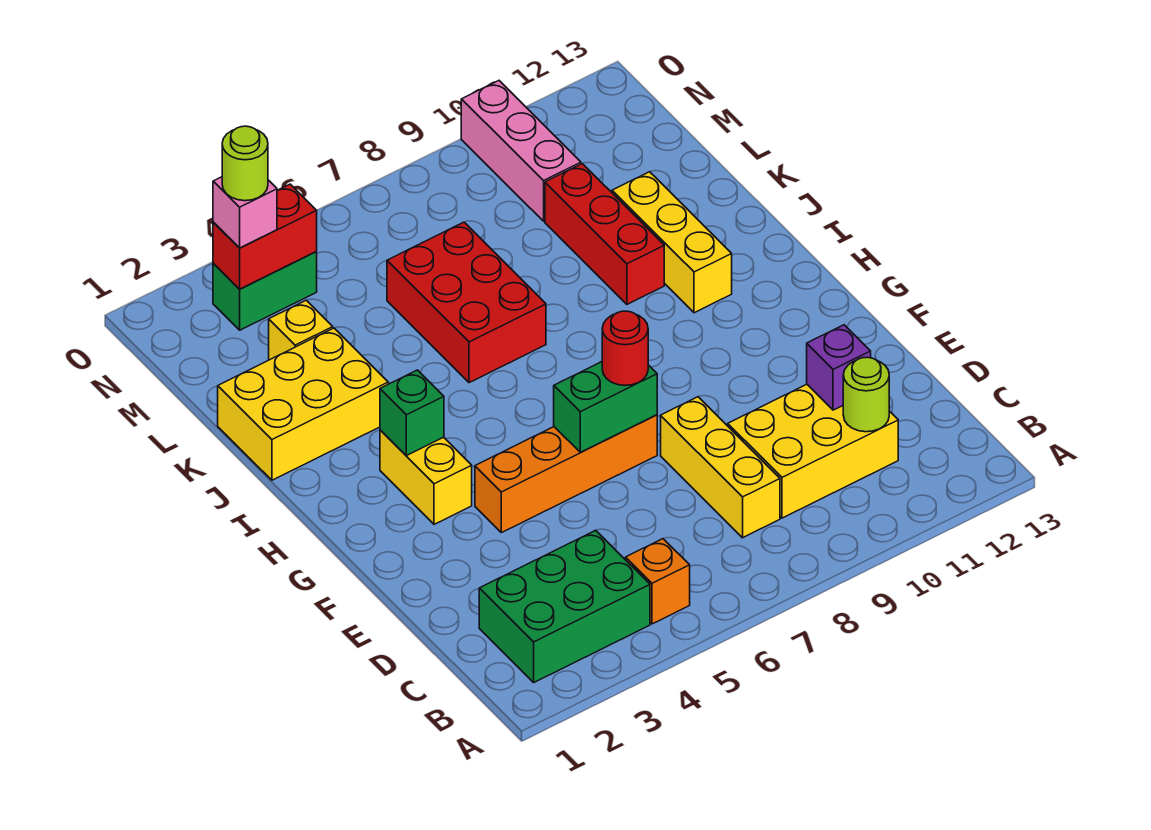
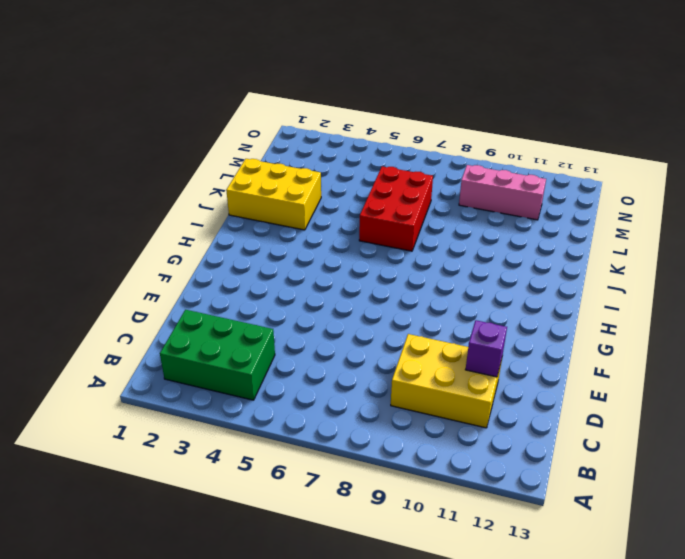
pink 1x3 brick [459,165,546,220] -> pink 1x3 brick turned to [461,81,581,221]
none -> orange 1x1 brick [626,539,690,624]
none -> yellow 1x3 brick [661,397,780,538]
none -> orange 1x4 brick [475,415,657,533]

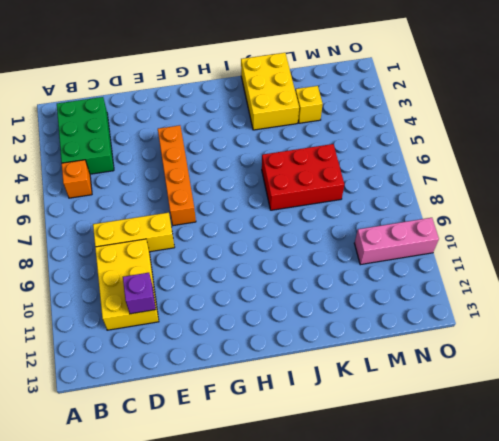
none -> yellow 1x2 brick [380,430,472,524]
none -> yellow 1x3 brick [612,172,732,313]
none -> red 1x3 brick [545,164,664,304]

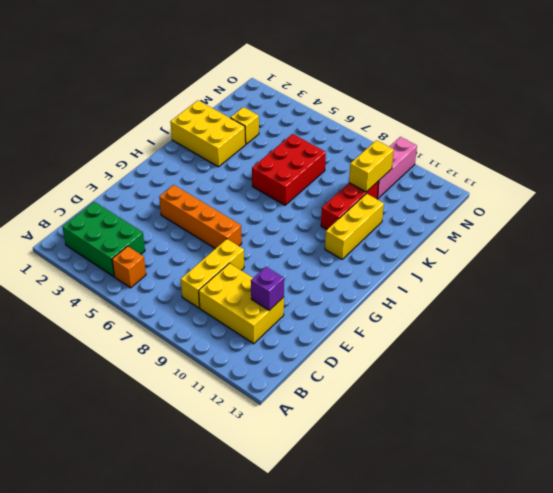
yellow 1x2 brick [349,140,394,192] -> yellow 1x2 brick moved to [380,430,472,524]
none -> green 1x2 brick [213,252,317,330]
none -> lime 1x1 round brick [843,357,889,432]
none -> green 1x2 brick [554,362,657,452]

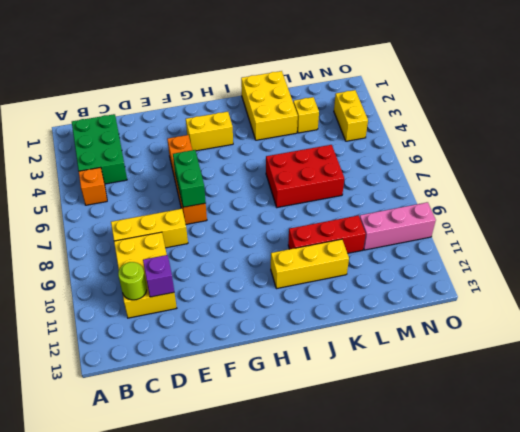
yellow 1x2 brick [334,90,368,141] -> green 1x2 brick [213,252,317,330]
none -> green 1x1 brick [380,370,444,456]
none -> red 1x2 brick [213,184,317,289]
none -> red 1x1 round brick [602,311,648,385]

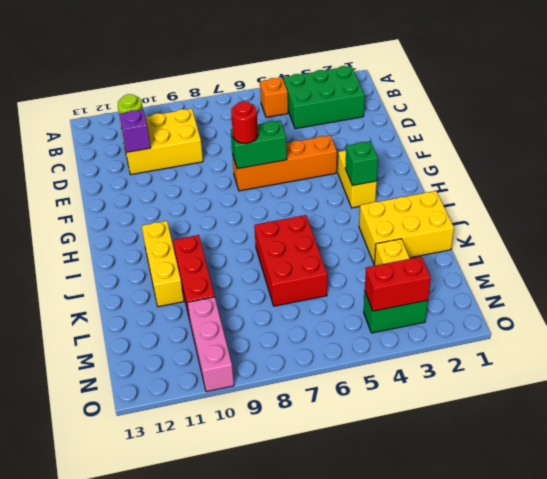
none -> yellow 1x3 brick [661,397,780,538]
none -> pink 1x1 brick [213,177,277,248]
none -> lime 1x1 round brick [222,126,268,201]

